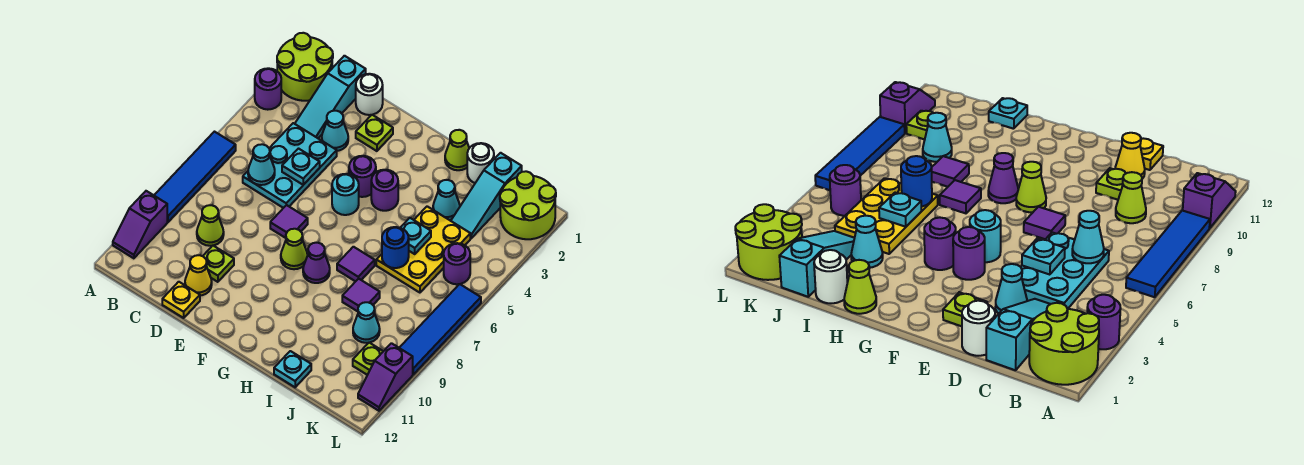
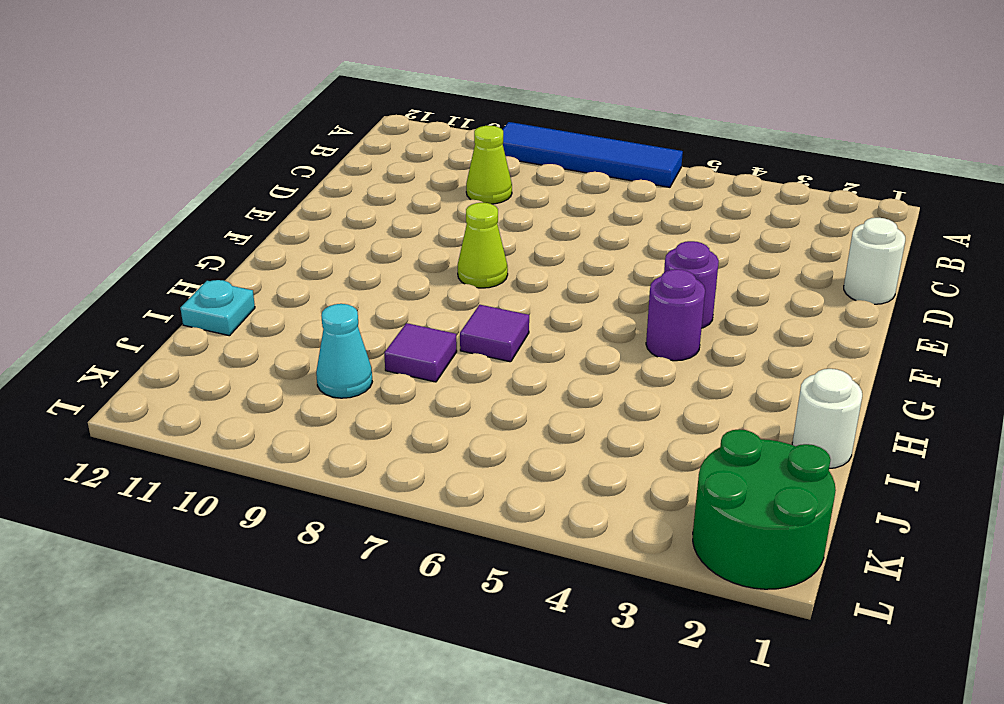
green 2x2 round brick [693,429,836,589] -> lime 2x2 round brick [500,171,556,239]
none -> lime 2x2 round brick [277,33,333,101]
none -> purple 1x1 round brick [255,68,281,110]
none -> purple 1x2 slope [113,191,167,258]
none -> cyan 1x3 slope [295,56,366,138]

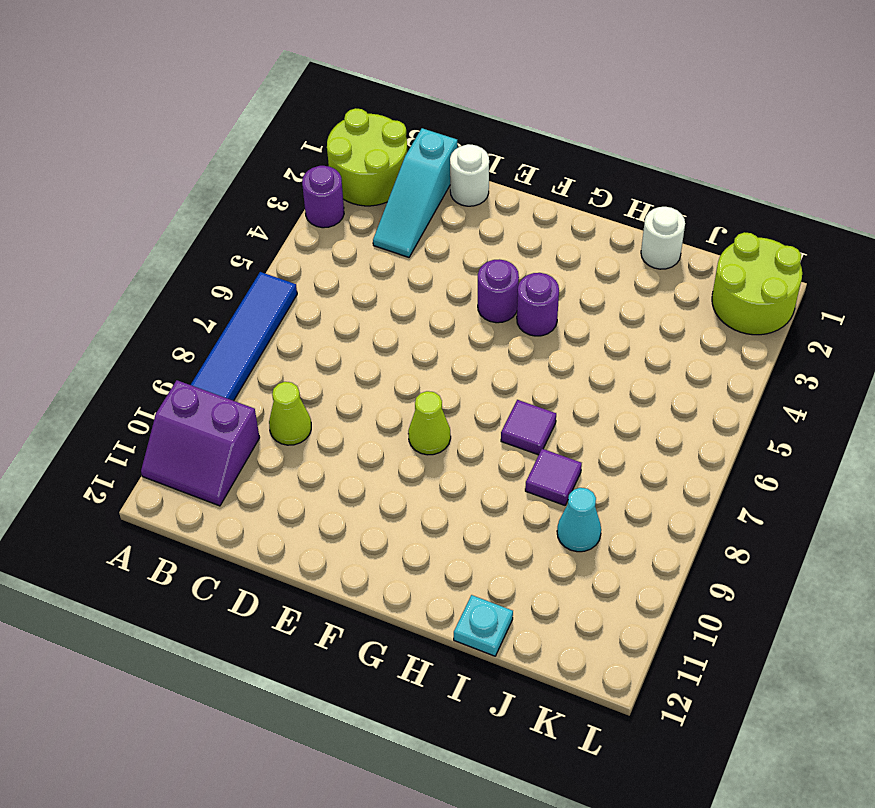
purple 2x2 slope [141,380,260,506] -> purple 1x2 slope [113,191,167,258]
none -> cyan 2x3 plate [243,123,337,208]
none -> cyan 1x1 cone [322,111,348,151]
none -> lime 1x1 plate [203,246,234,282]
none -> yellow 1x1 cone [185,255,212,296]

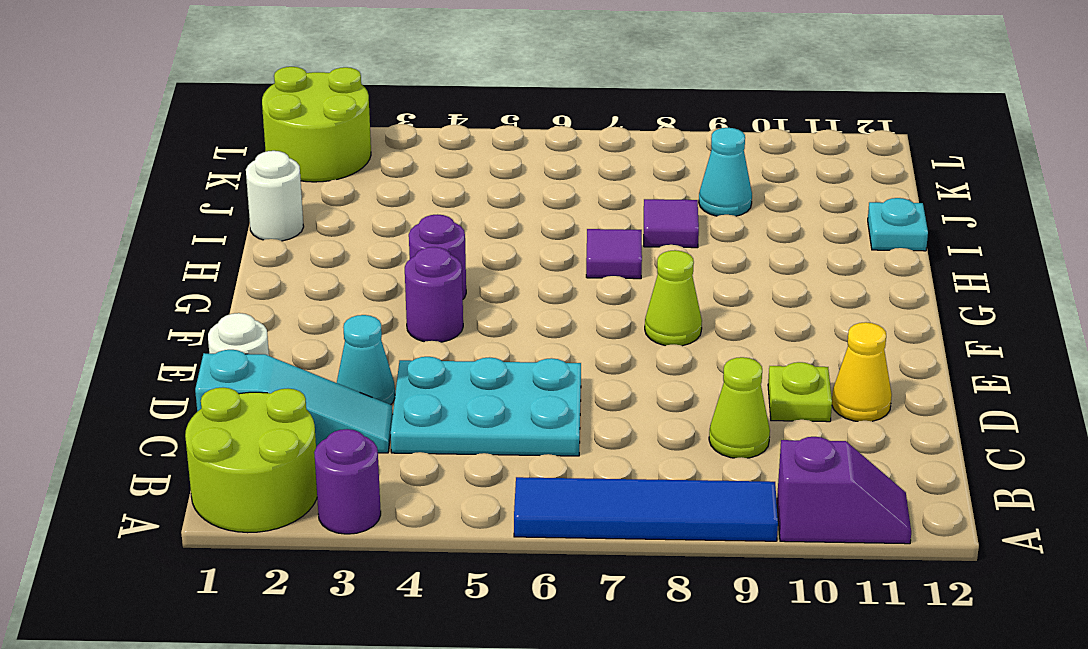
none -> yellow 1x1 plate [162,282,200,318]
none -> lime 1x1 plate [356,115,393,151]
none -> purple 1x1 tile [270,205,308,238]
none -> cyan 1x1 round brick [332,174,359,215]

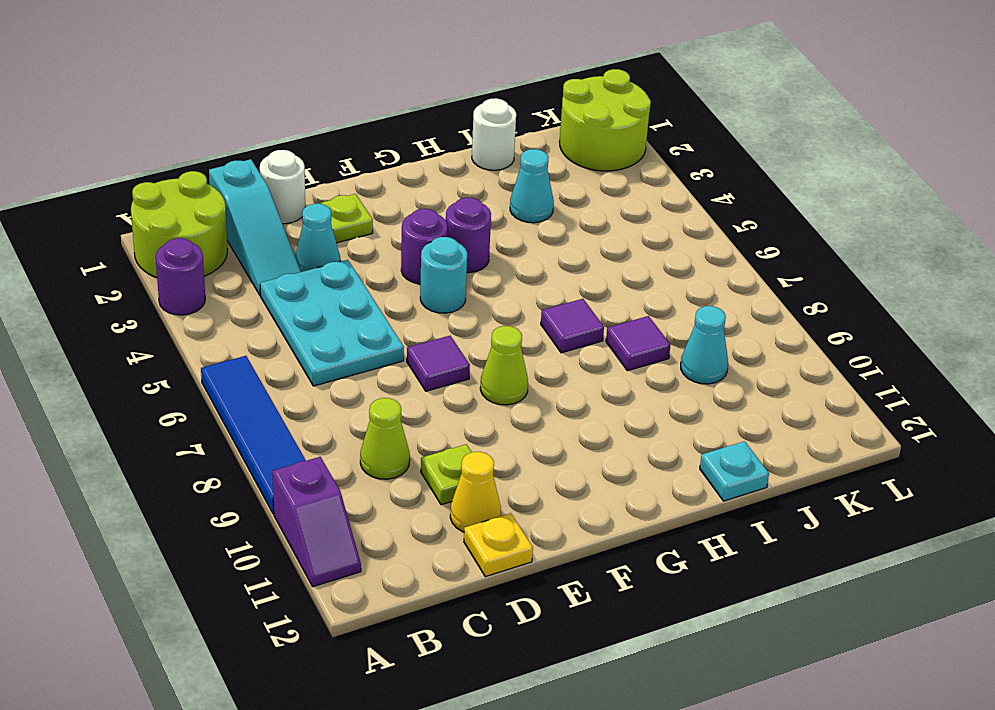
none -> purple 1x1 cone [303,243,330,283]
none -> lime 1x1 cone [445,130,469,170]
none -> yellow 2x3 plate [376,206,470,293]
none -> cyan 1x3 slope [451,153,522,238]

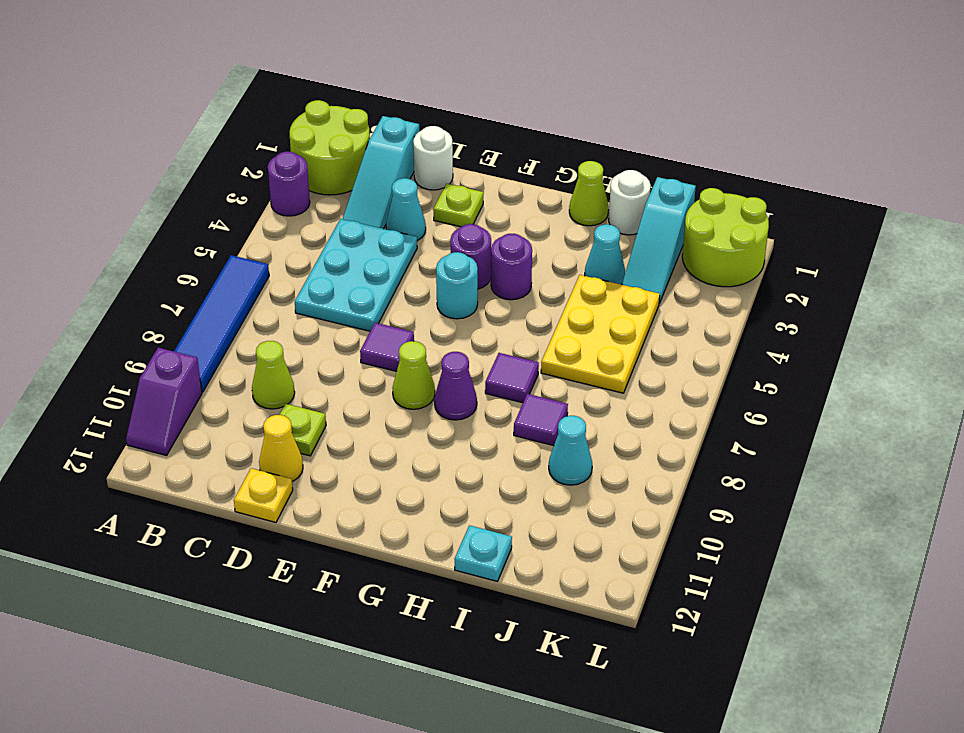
none -> purple 1x1 round brick [444,243,470,284]
none -> lime 1x1 plate [353,343,383,375]
none -> blue 1x4 tile [400,284,481,374]
none -> purple 1x2 slope [358,343,413,411]

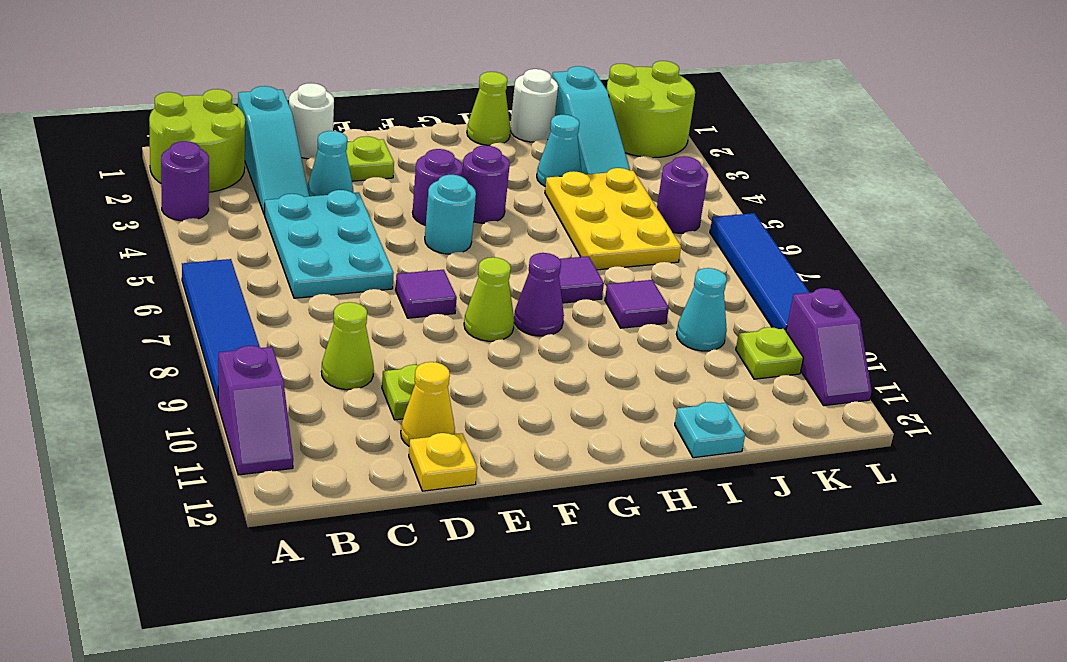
none -> cyan 1x1 cone [248,144,275,185]
none -> cyan 1x1 plate [282,149,320,185]
none -> cyan 1x1 plate [401,218,431,254]
none -> blue 1x1 round brick [382,227,409,268]

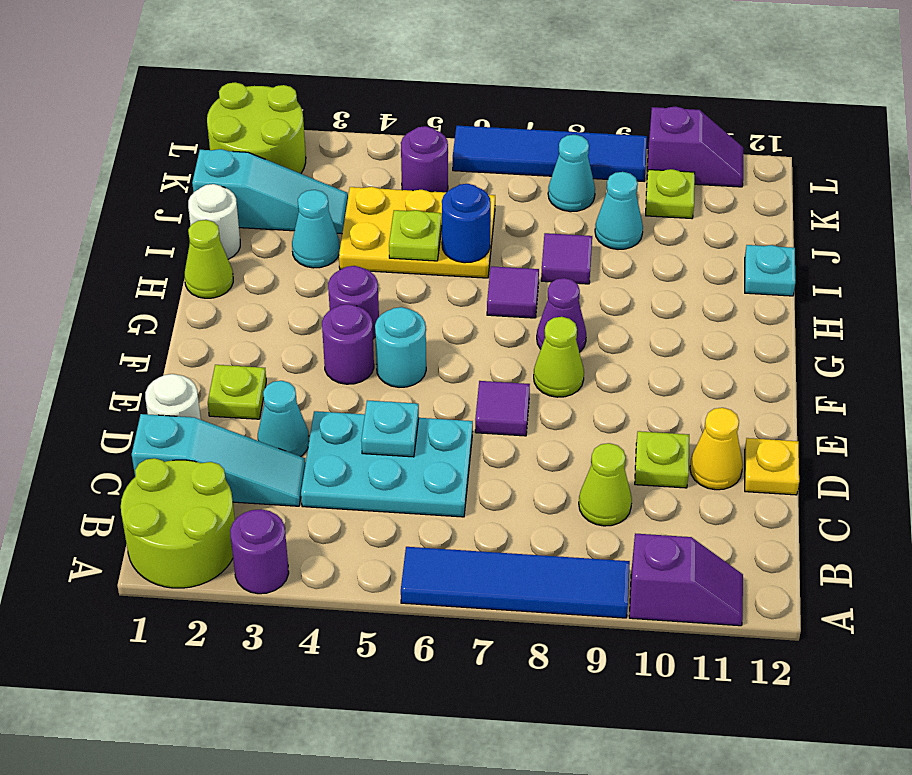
lime 1x1 plate [389,210,442,261] -> cyan 1x1 plate [401,218,431,254]
cyan 1x1 cone [548,135,595,212] -> cyan 1x1 cone moved to [248,144,275,185]

